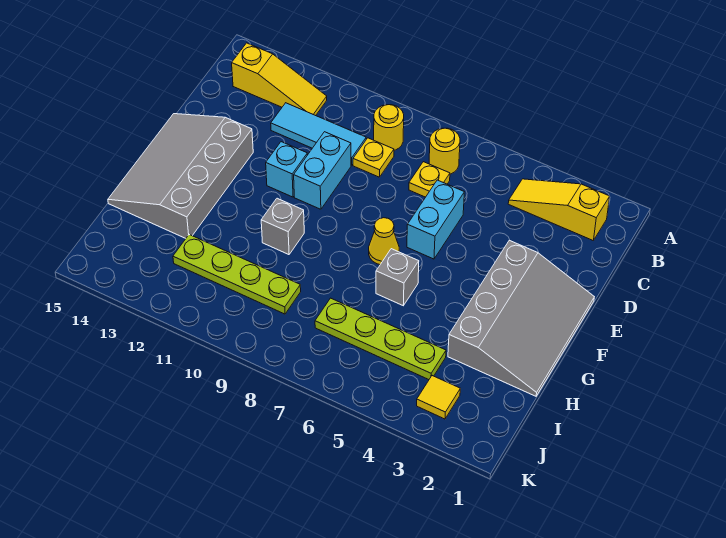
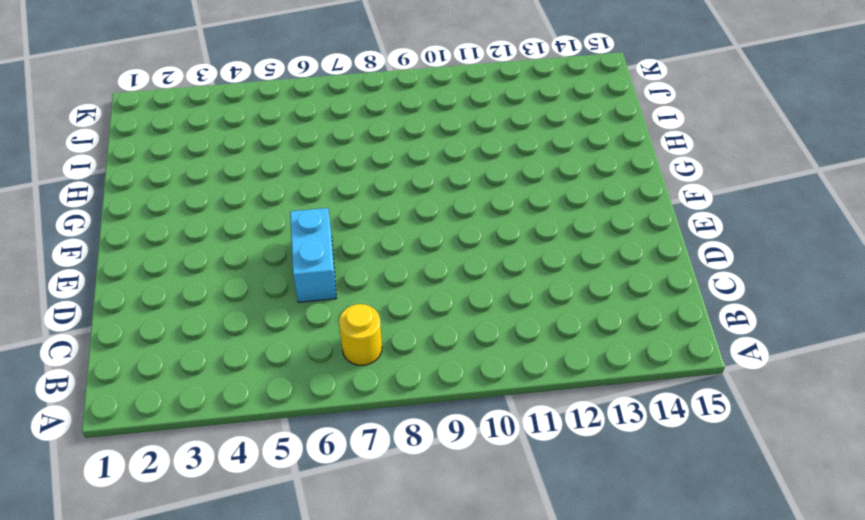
none -> yellow 1x3 slope [508,179,610,240]
none -> yellow 1x1 round brick [374,105,404,150]
none -> yellow 1x3 slope [232,43,327,116]

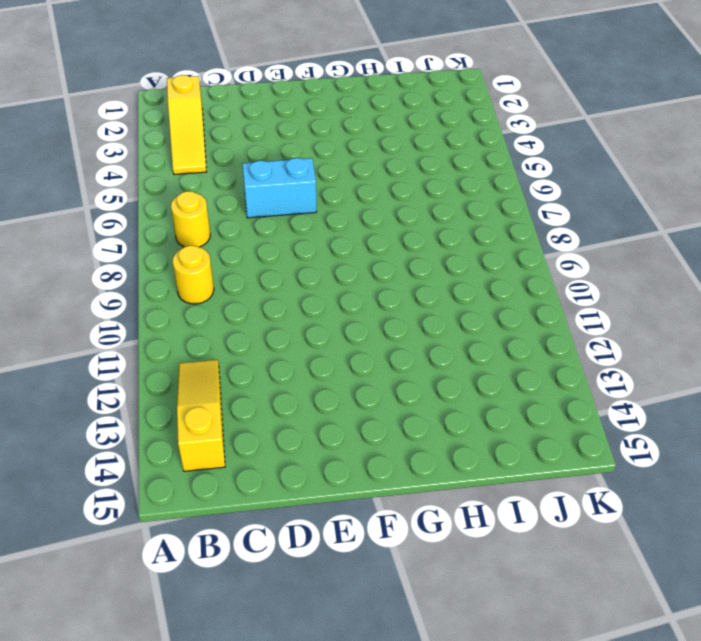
none -> yellow 1x1 plate [409,162,450,197]
none -> yellow 1x1 plate [353,138,394,177]
none -> cyan 1x3 tile [271,103,366,165]

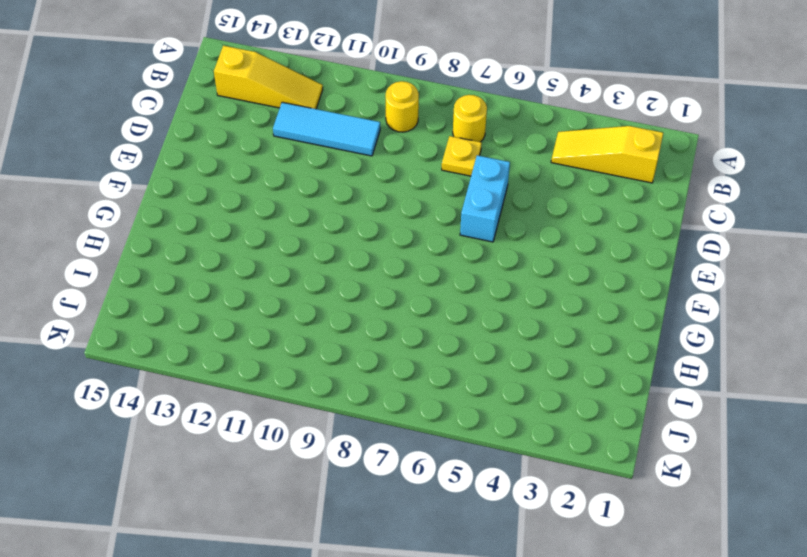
none -> yellow 1x1 plate [353,138,394,177]
none -> cyan 1x2 brick [294,132,351,209]
none -> grey 3x4 slope [448,240,594,396]

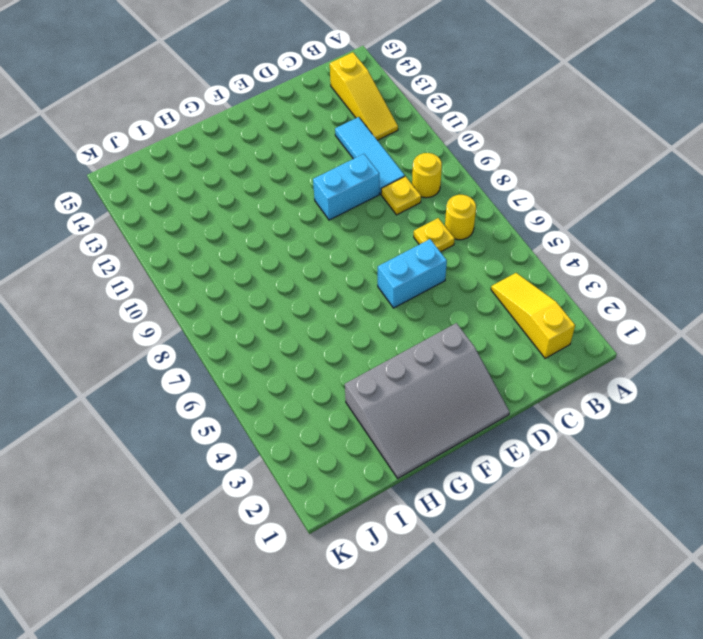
none -> cyan 1x1 brick [266,142,307,197]
none -> grey 3x4 slope [108,114,253,238]
none -> yellow 1x1 cone [369,218,399,265]

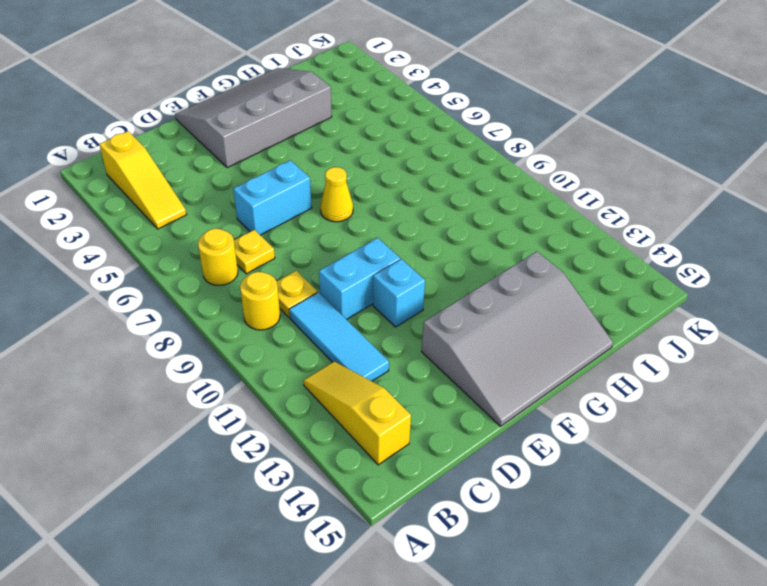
none -> grey 1x1 brick [376,249,419,306]
none -> grey 1x1 brick [261,198,304,255]
none -> lime 1x4 plate [315,298,446,380]

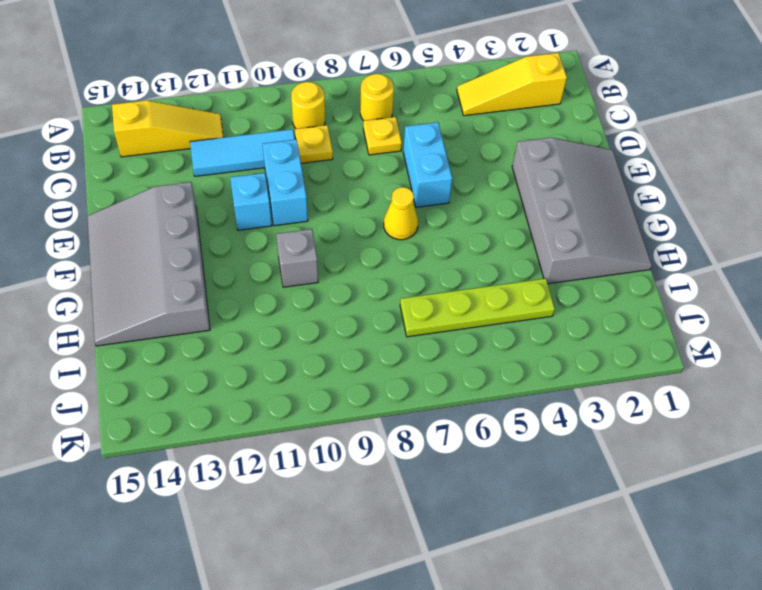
none -> grey 1x1 brick [376,249,419,306]
none -> lime 1x4 plate [173,235,301,314]
none -> yellow 1x1 tile [417,376,460,419]

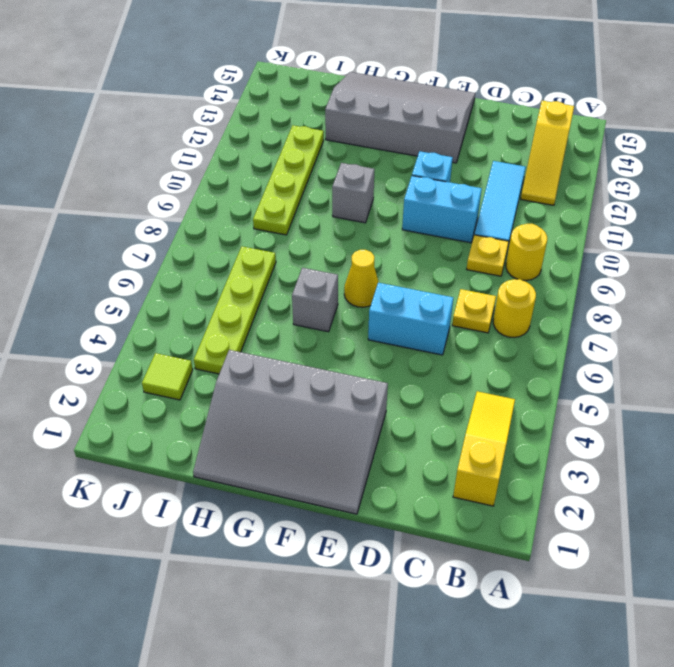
lime 1x1 tile [142,353,193,400] -> yellow 1x1 tile [417,376,460,419]

